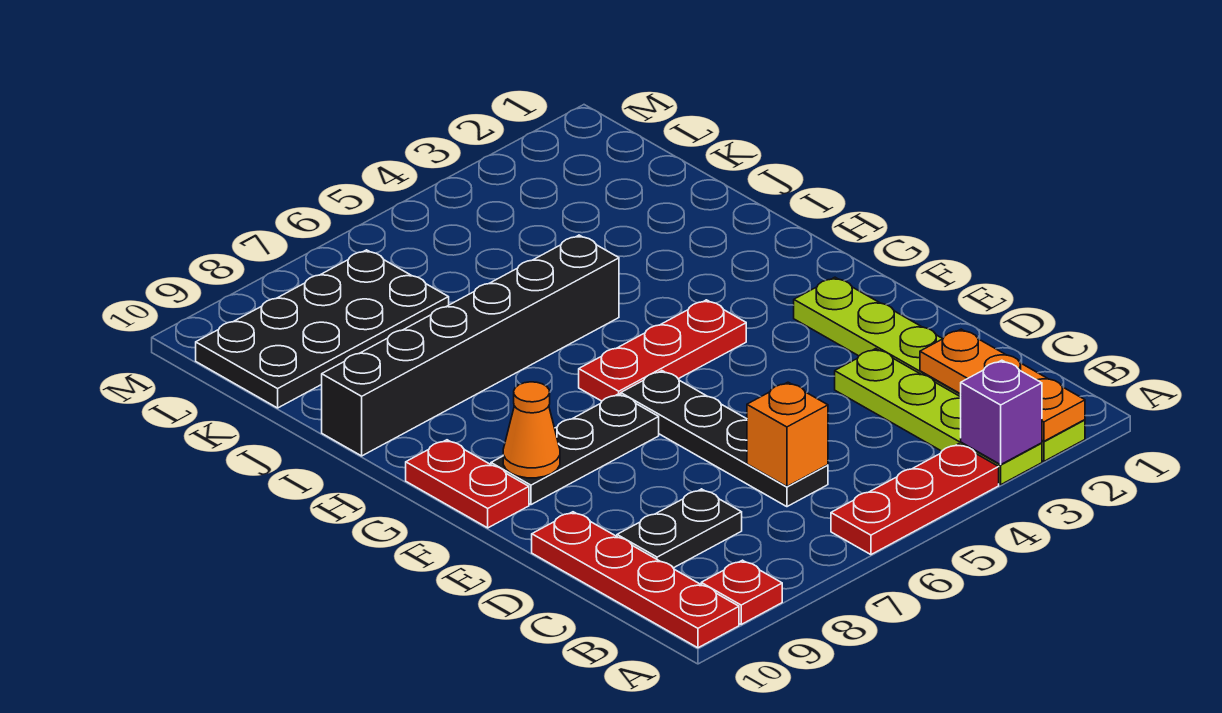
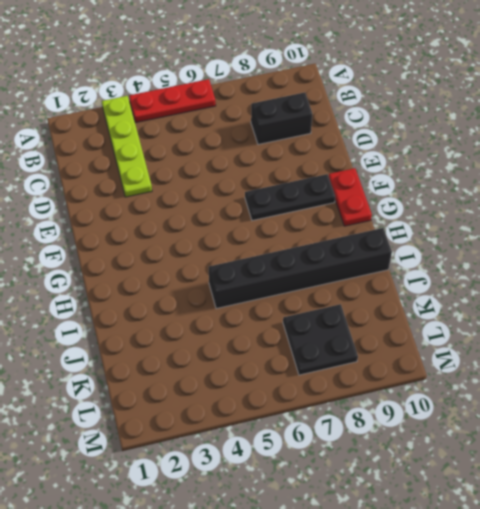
black 1x2 brick [251,92,312,144] -> black 1x2 plate [617,489,742,568]
black 2x2 plate [283,304,358,375] -> black 2x4 plate [196,250,449,408]
none -> lime 1x6 plate [794,277,1085,461]
none -> red 1x1 plate [701,560,782,624]
none -> red 1x4 plate [532,512,739,648]

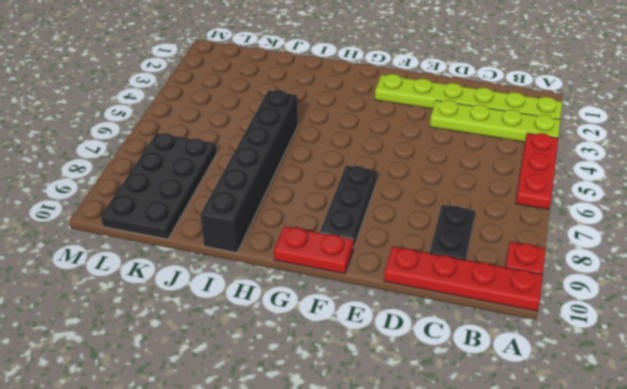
none -> black 1x4 plate [621,371,828,507]
none -> red 1x3 plate [579,300,746,401]
none -> orange 1x3 plate [920,329,1085,441]

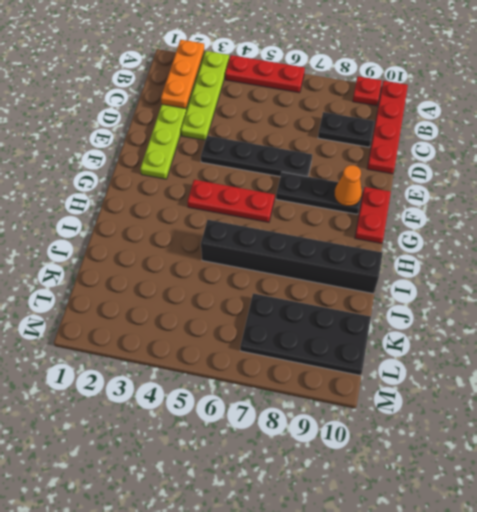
black 1x4 plate [201,136,312,177] -> black 1x4 plate turned to [621,371,828,507]
none -> purple 1x1 brick [961,360,1042,465]
none -> orange 1x1 brick [747,382,828,487]

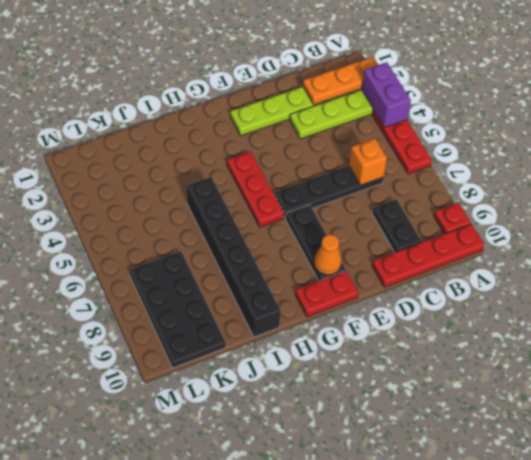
purple 1x2 brick [361,62,411,127] -> purple 1x1 brick [961,360,1042,465]

